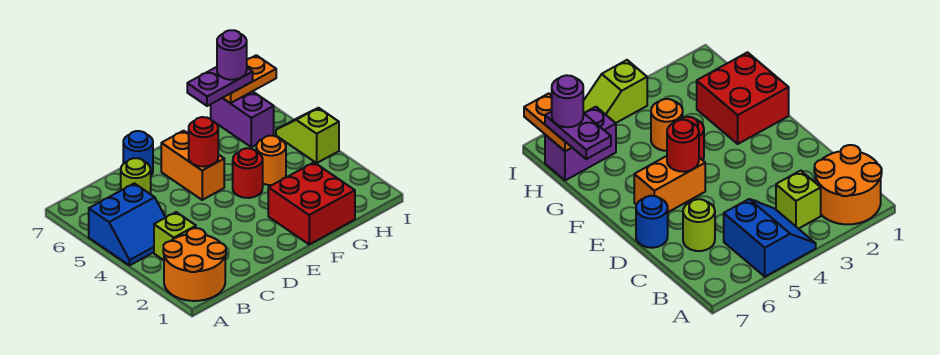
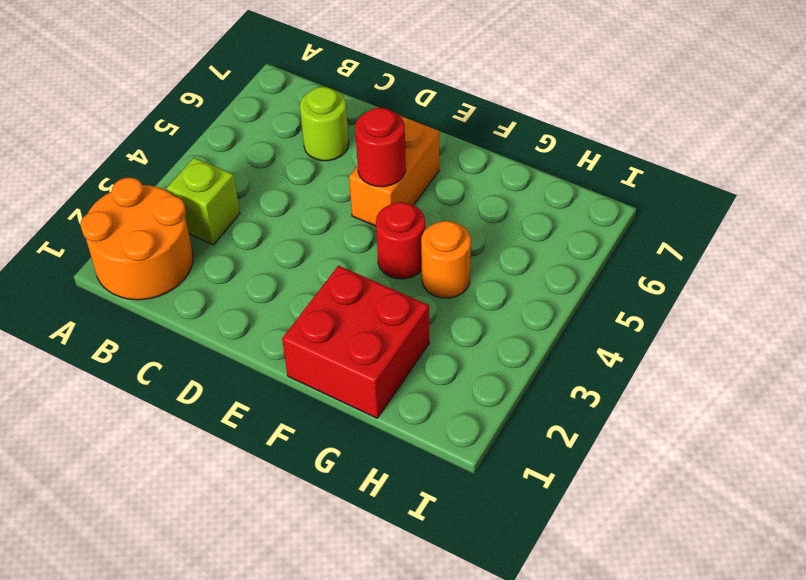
none -> blue 2x2 slope [89,183,166,265]
none -> blue 1x1 round brick [123,131,153,175]
none -> purple 1x2 brick [211,91,274,147]

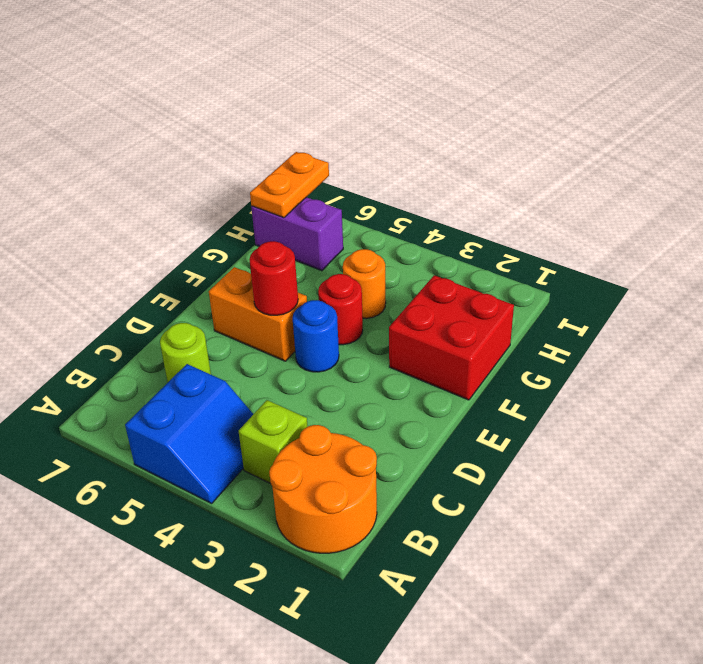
blue 1x1 round brick [293,300,339,372] -> blue 1x1 round brick moved to [123,131,153,175]
none -> lime 1x2 slope [276,108,339,163]
none -> purple 1x2 plate [187,67,253,106]
none -> purple 1x1 round brick [217,30,247,80]

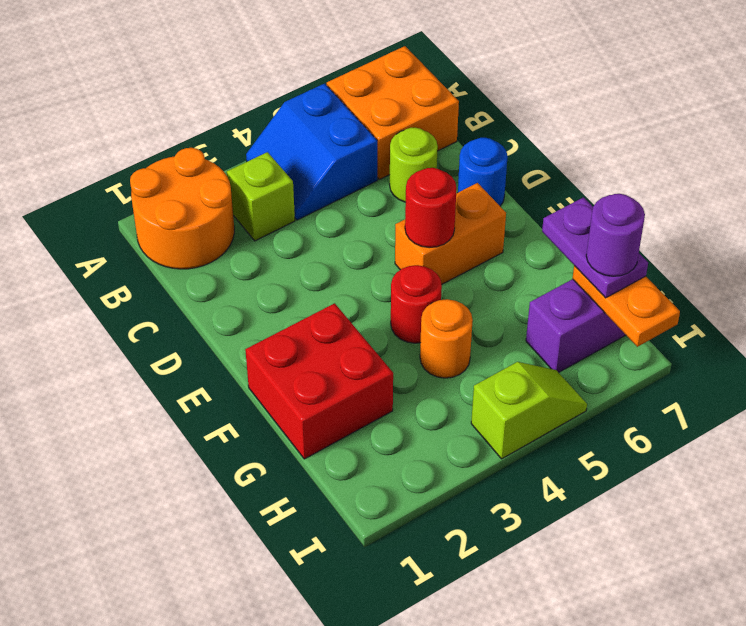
orange 2x2 brick [327,46,459,179] -> none

